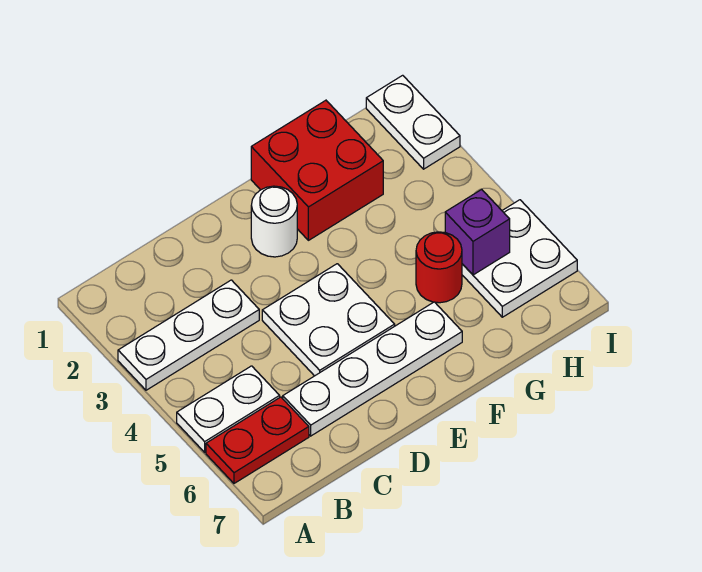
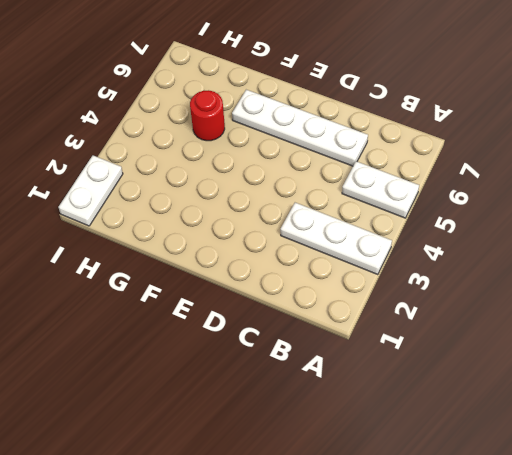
none -> red 1x2 plate [206,397,309,483]
none -> white 2x2 plate [262,264,395,376]

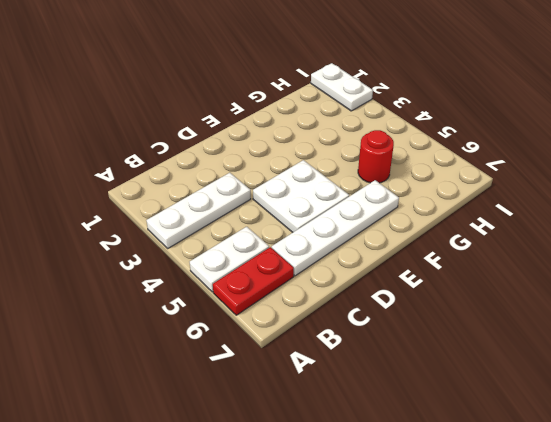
none -> white 1x1 round brick [251,186,297,257]
none -> red 2x2 brick [251,100,383,240]

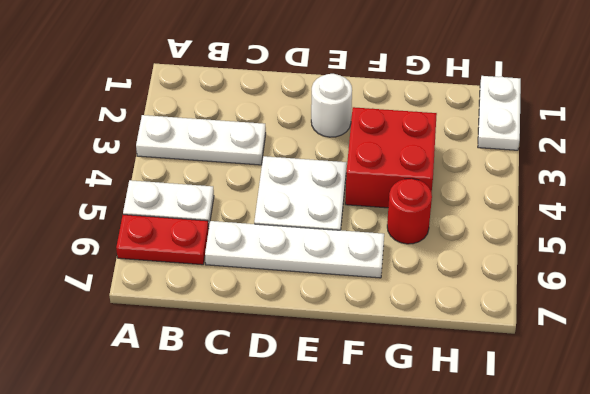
red 2x2 brick [345,107,437,208] -> red 2x2 brick moved to [251,100,383,240]
none -> white 2x2 plate [462,200,577,317]
none -> purple 1x1 brick [445,189,510,275]

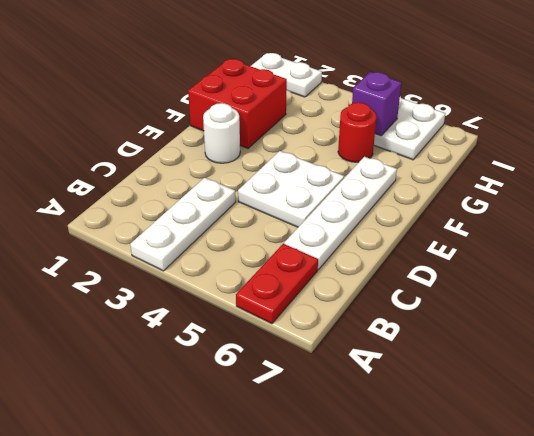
none -> white 1x2 plate [177,366,280,452]

